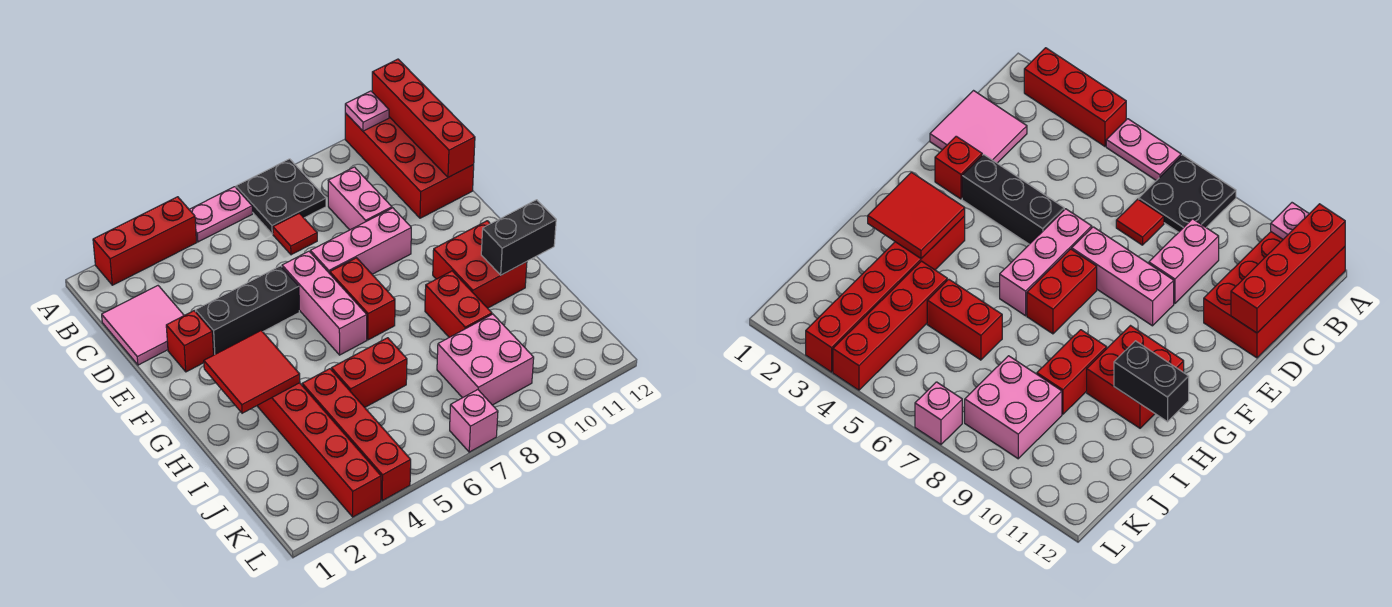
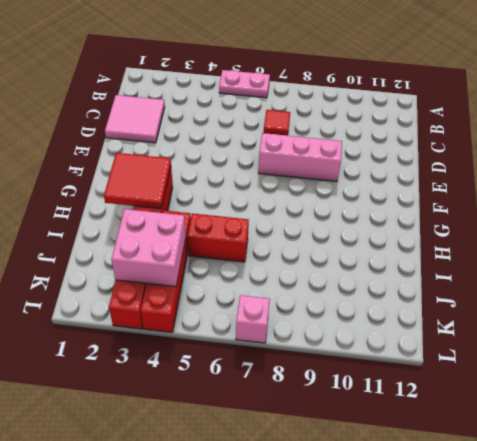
pink 2x2 brick [111,209,186,287] -> pink 2x2 brick moved to [437,314,534,405]
none -> red 1x3 brick [93,197,197,285]
none -> black 2x2 plate [236,159,326,234]
none -> red 2x4 brick [345,113,474,218]

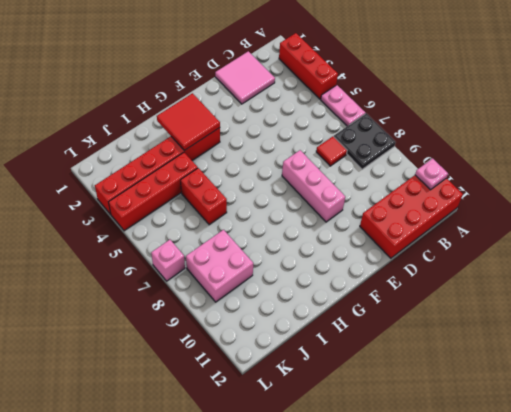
none -> pink 1x2 brick [328,167,392,230]
none -> red 1x1 brick [166,311,213,372]
none -> black 1x3 brick [196,266,299,355]

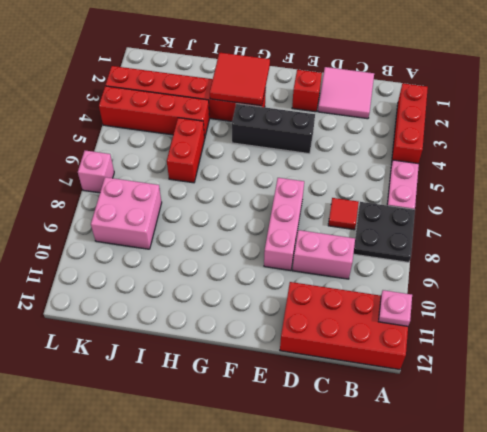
black 1x3 brick [232,104,315,154] -> black 1x3 brick turned to [196,266,299,355]
none -> pink 1x3 brick [282,251,367,355]
none -> red 1x2 brick [330,258,395,340]
none -> red 2x2 brick [433,221,527,308]

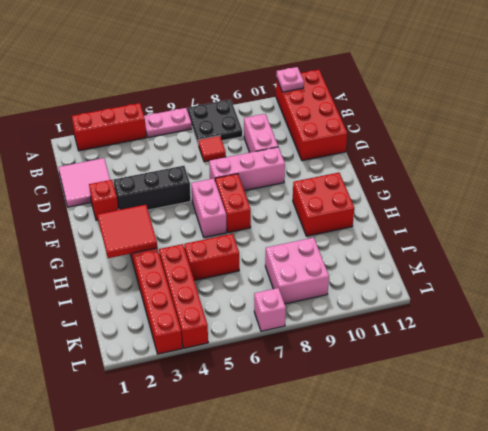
pink 1x2 brick [191,178,227,238] -> pink 1x3 brick [282,251,367,355]
none -> red 1x2 brick [425,271,492,337]
none -> red 1x4 brick [372,59,475,177]
none -> black 1x2 brick [481,200,556,275]

